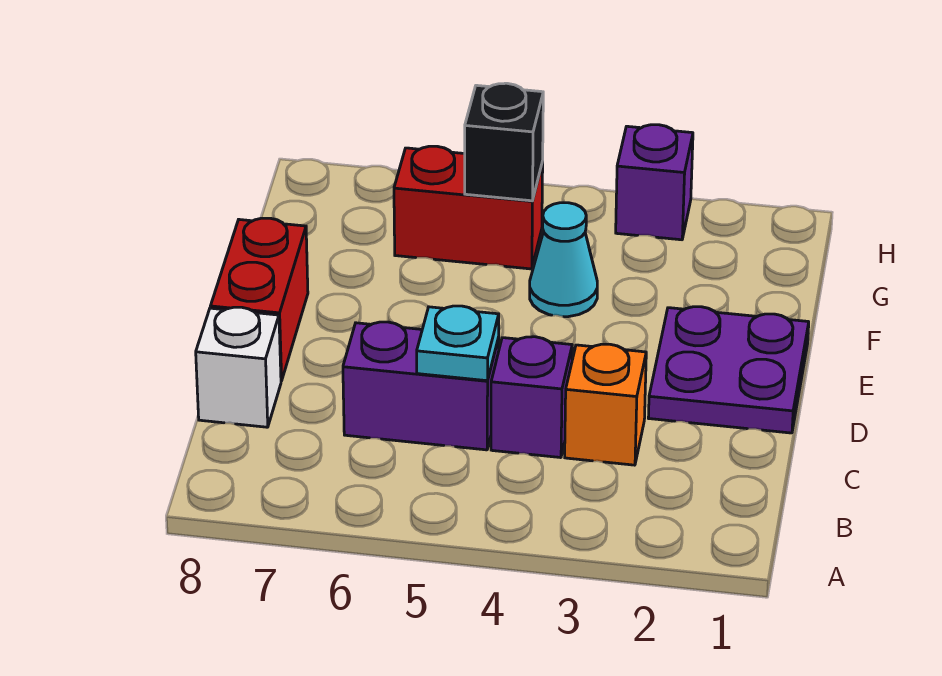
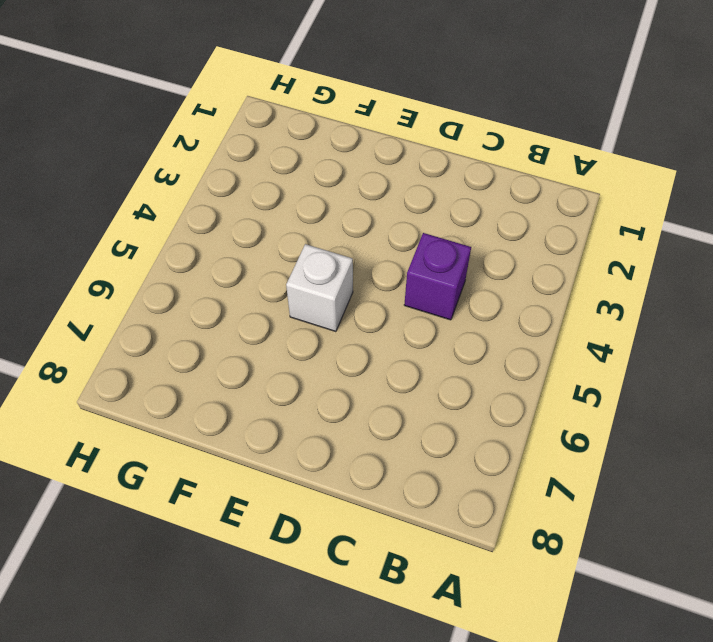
white 1x1 brick [286,244,353,332] -> white 1x1 brick moved to [196,307,281,427]
none -> orange 1x1 brick [565,344,646,465]
none -> purple 1x2 brick [343,322,499,450]

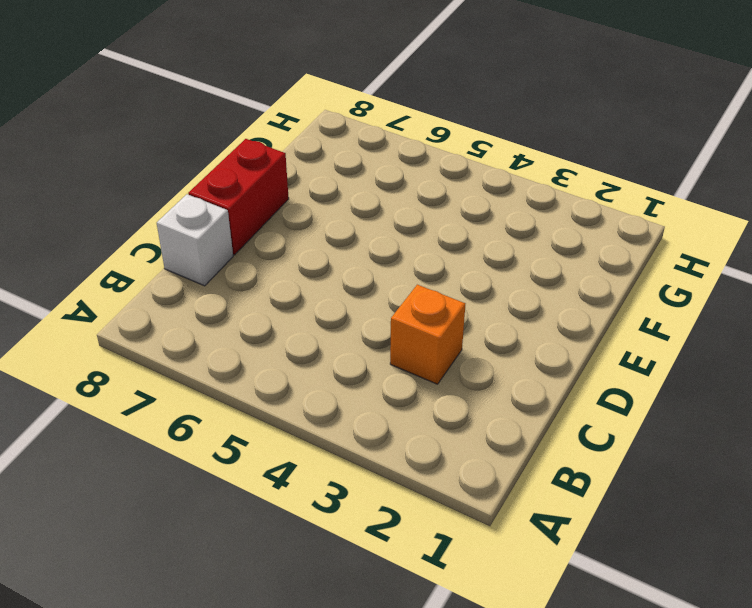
none -> purple 1x1 brick [491,337,572,458]
none -> purple 1x2 brick [343,322,499,450]

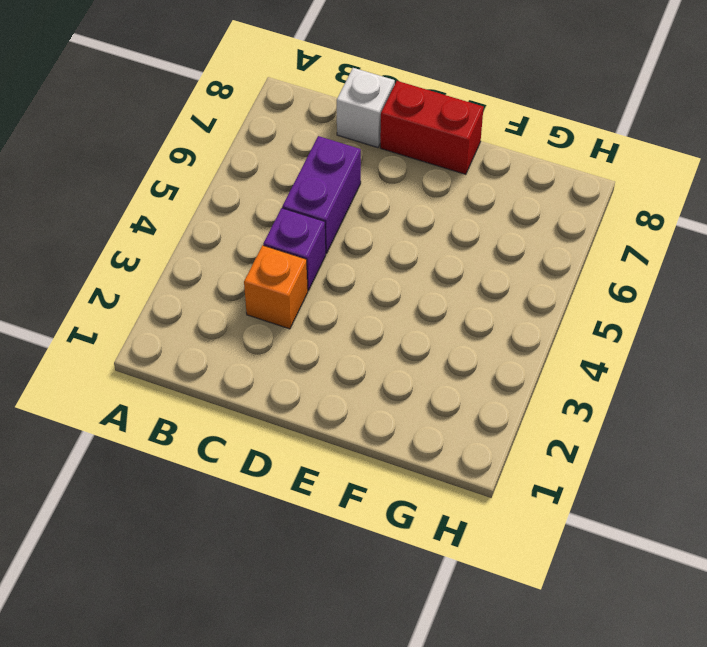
none -> purple 2x2 plate [648,307,809,433]
none -> cyan 1x1 cone [530,203,597,317]

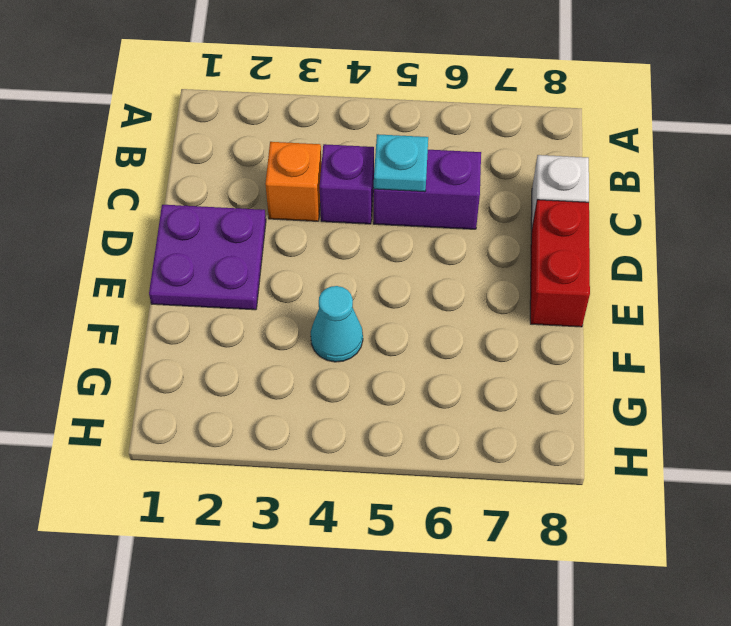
none -> red 1x2 brick [394,146,543,269]
none -> purple 1x1 brick [616,125,693,240]

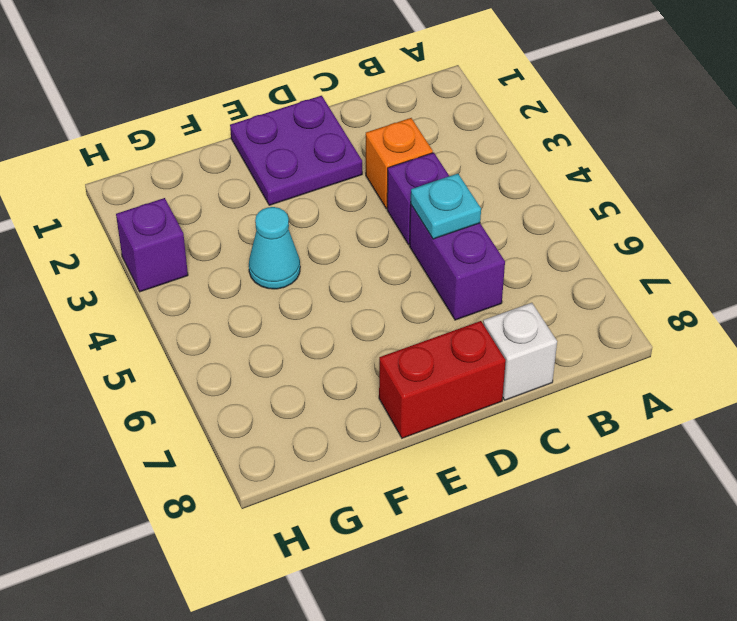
none -> red 1x2 brick [394,146,543,269]
none -> black 1x1 brick [465,83,543,201]

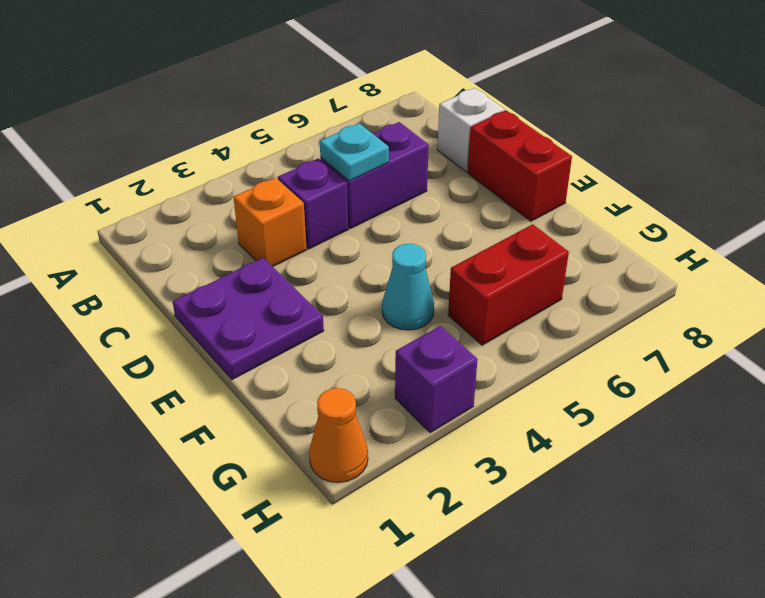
orange 1x1 cone [309,388,368,482] -> none
none -> black 1x1 brick [465,83,543,201]

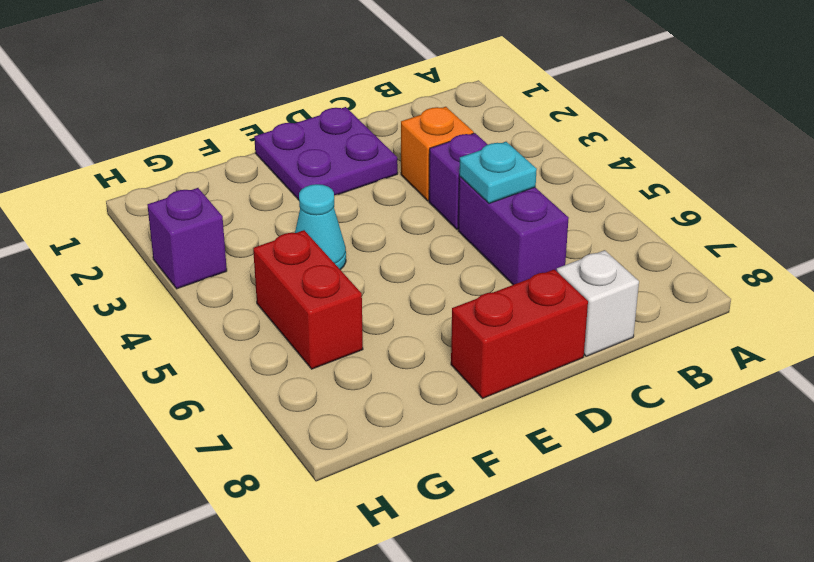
none -> black 1x1 brick [465,83,543,201]

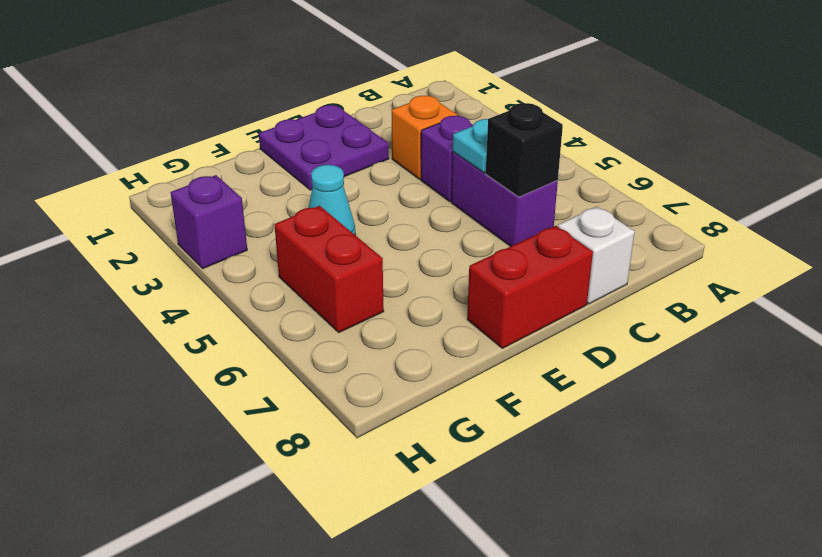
black 1x1 brick [486,103,563,197] -> black 1x1 brick moved to [465,83,543,201]

